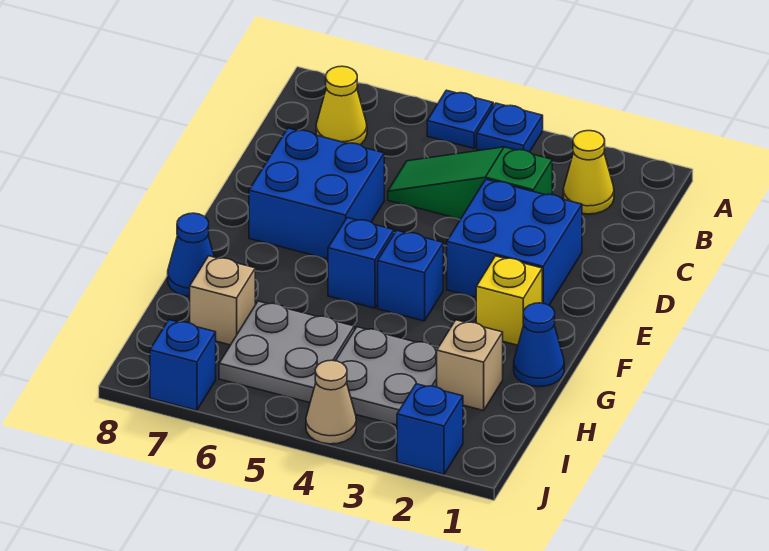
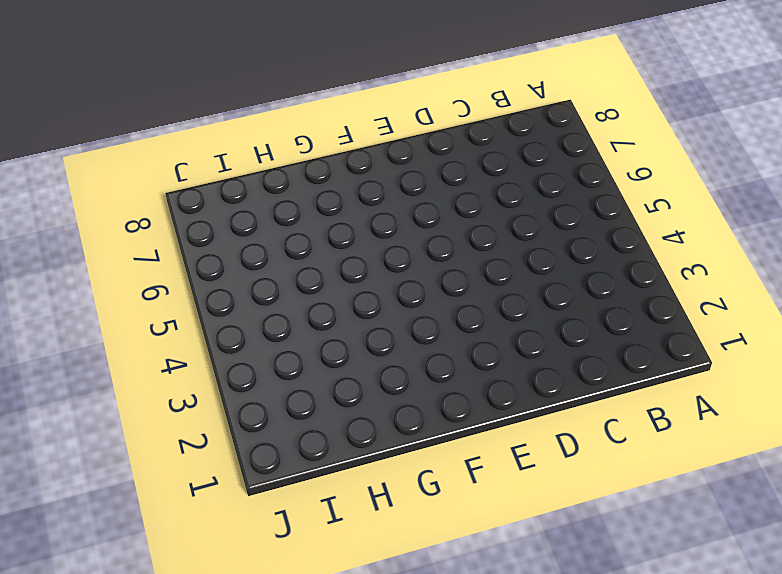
none -> blue 1x1 plate [477,103,543,152]
none -> blue 1x1 plate [427,90,493,148]
none -> yellow 1x1 cone [563,131,614,214]

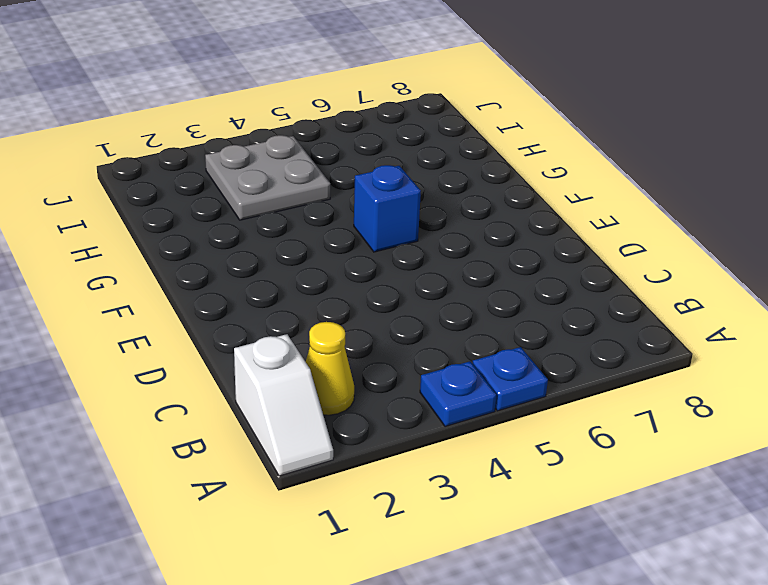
white 1x2 slope [234,334,333,476] -> none
none -> yellow 1x1 cone [316,66,367,145]
none -> green 1x3 slope [388,147,552,219]
none -> blue 2x2 brick [447,179,582,305]

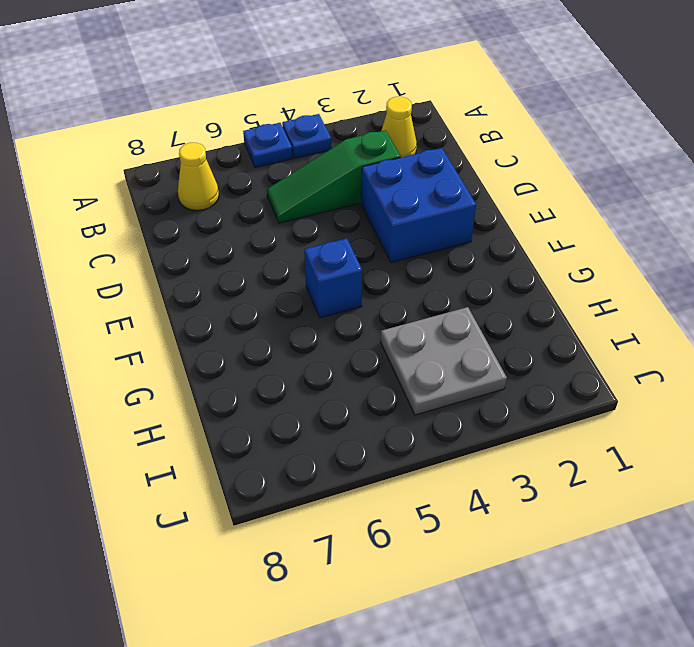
none -> blue 2x2 brick [249,128,384,259]
none -> yellow 1x1 brick [476,256,542,345]
none -> blue 1x1 brick [378,230,443,321]

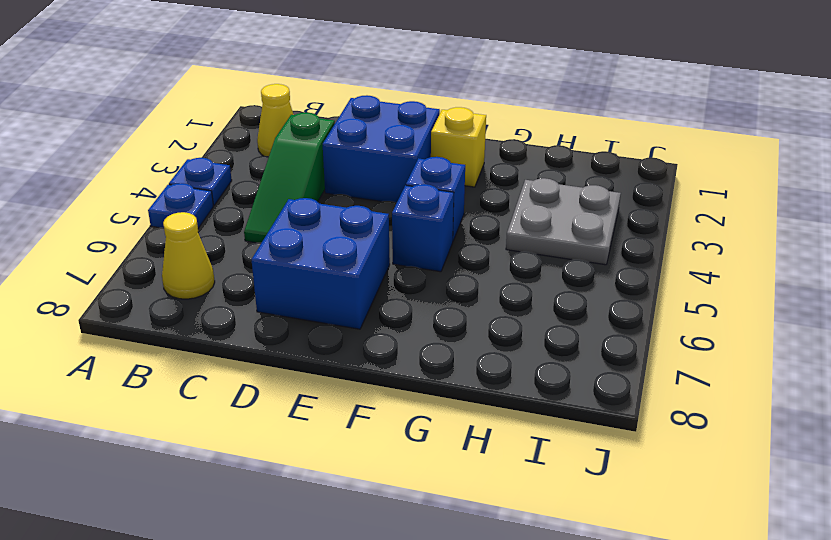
none -> blue 1x1 cone [514,303,564,387]
none -> blue 1x1 cone [168,213,214,297]
none -> tan 1x1 brick [437,320,503,411]

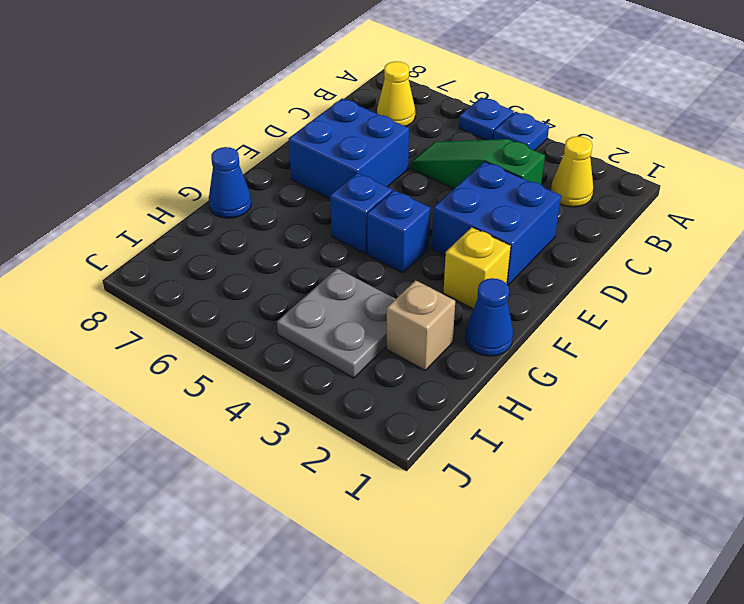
none -> grey 2x2 plate [219,301,354,403]
none -> tan 1x1 brick [190,256,255,345]
none -> blue 1x1 brick [397,384,463,474]

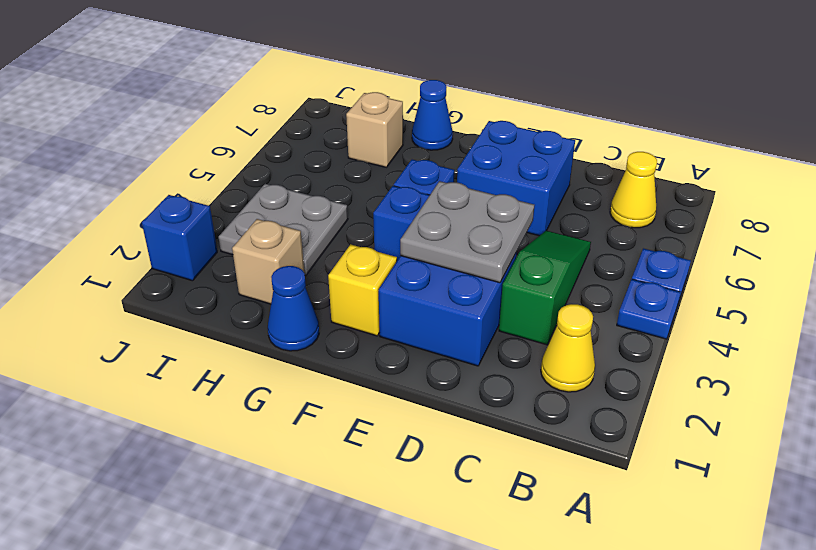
grey 2x2 plate [400,181,535,283] -> grey 2x2 plate moved to [219,301,354,403]
none -> tan 1x1 cone [306,360,356,444]
none -> blue 1x1 brick [150,320,216,410]

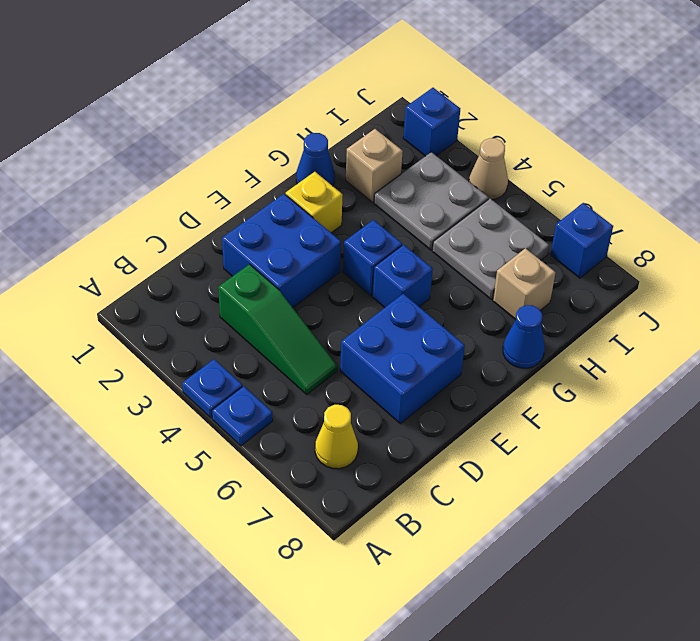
none -> yellow 1x1 cone [563,131,614,214]

